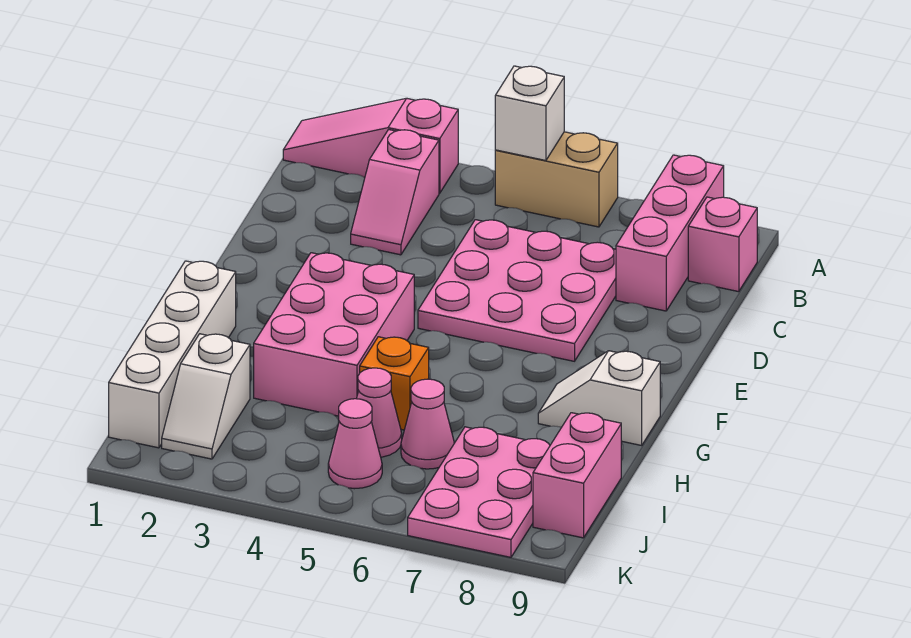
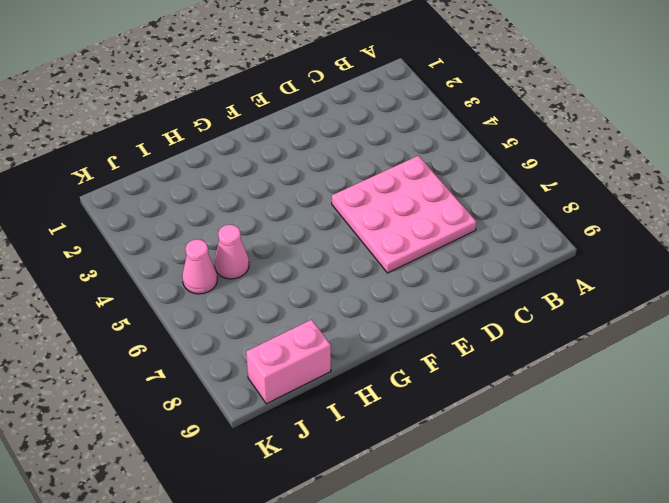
none -> pink 1x3 slope [283,98,458,193]
none -> tan 1x2 brick [495,132,618,227]
none -> pink 1x3 brick [616,155,724,311]

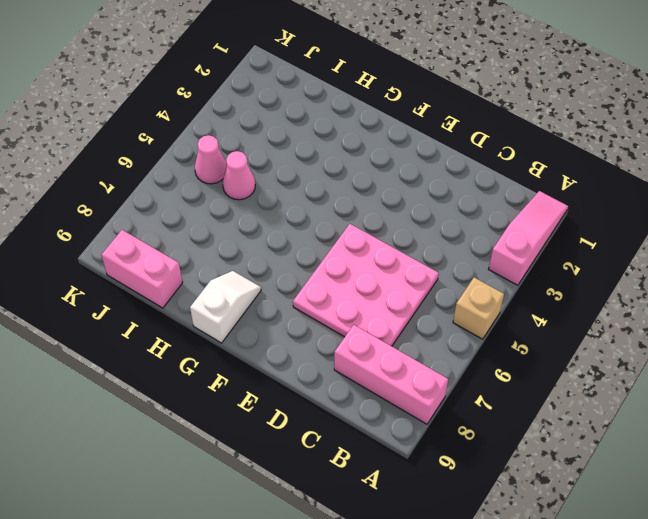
tan 1x1 brick [453,278,504,339] -> tan 1x2 brick [495,132,618,227]
none -> pink 1x2 slope [351,129,439,255]
none -> pink 1x1 brick [688,197,757,292]
none -> pink 2x3 brick [254,253,414,416]

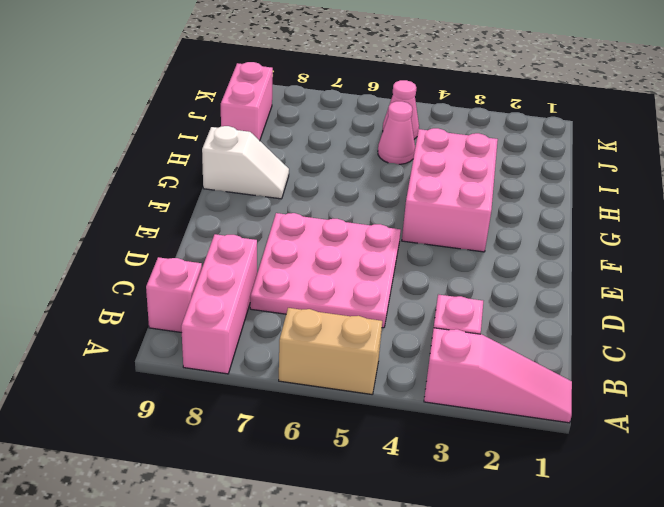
none -> white 1x4 brick [109,261,236,448]
none -> orange 1x1 brick [360,337,429,430]
none -> white 1x2 slope [162,334,250,459]

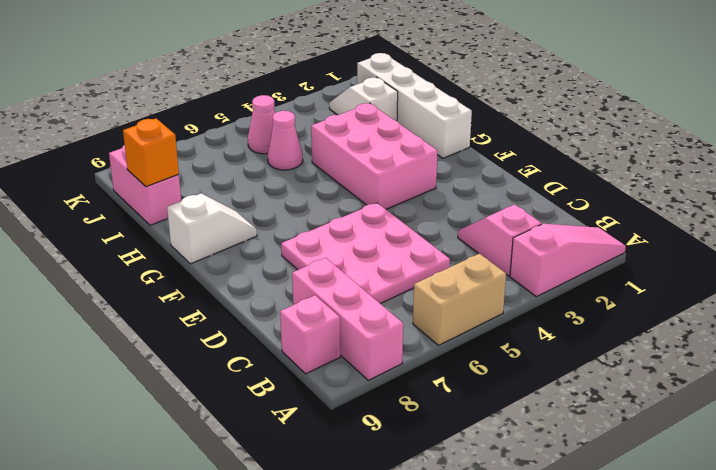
orange 1x1 brick [123,119,179,187] -> orange 1x1 brick moved to [360,337,429,430]
none -> pink 1x1 cone [401,379,454,469]
none -> pink 2x3 plate [408,427,550,557]
none -> white 1x1 brick [495,66,564,161]

